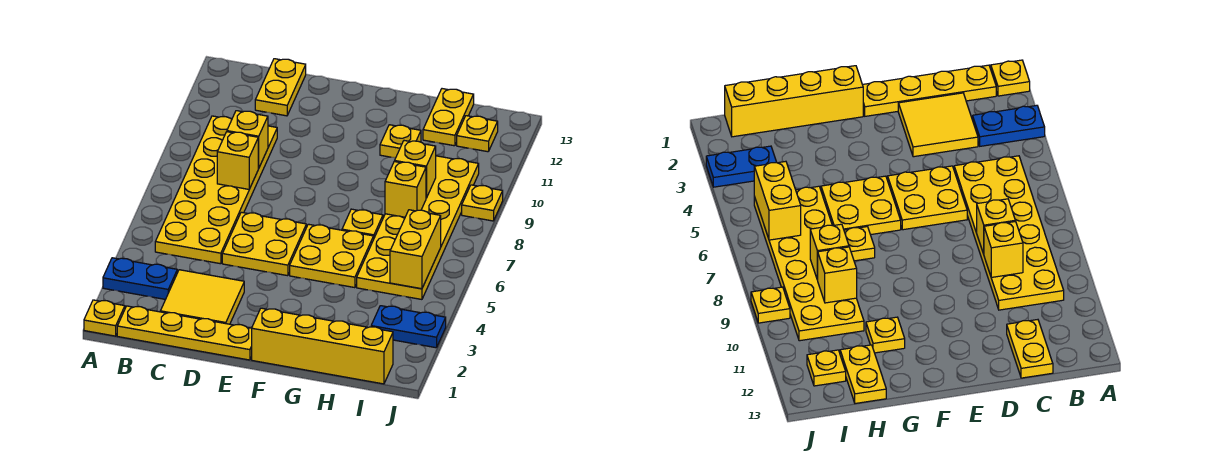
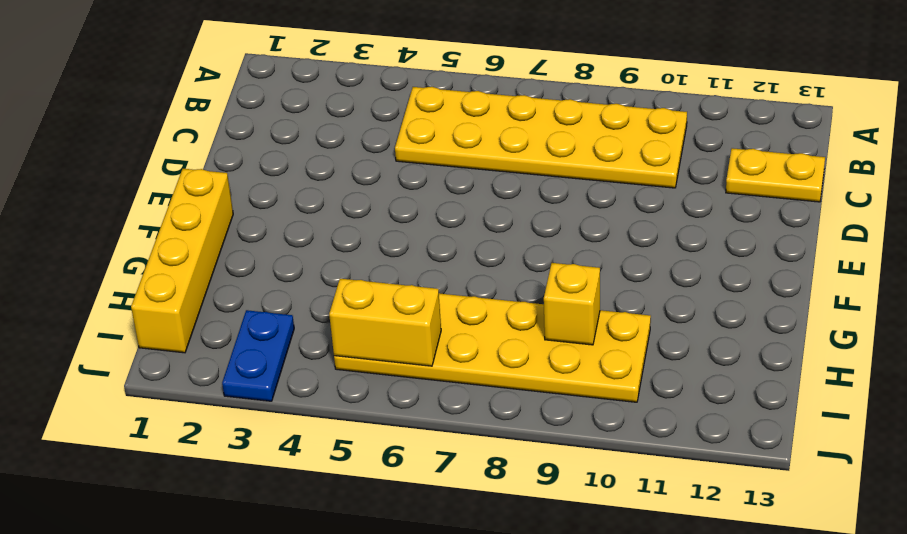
none -> yellow 1x1 plate [84,300,125,336]
none -> blue 1x2 plate [103,258,177,299]
none -> yellow 1x4 plate [117,306,252,360]

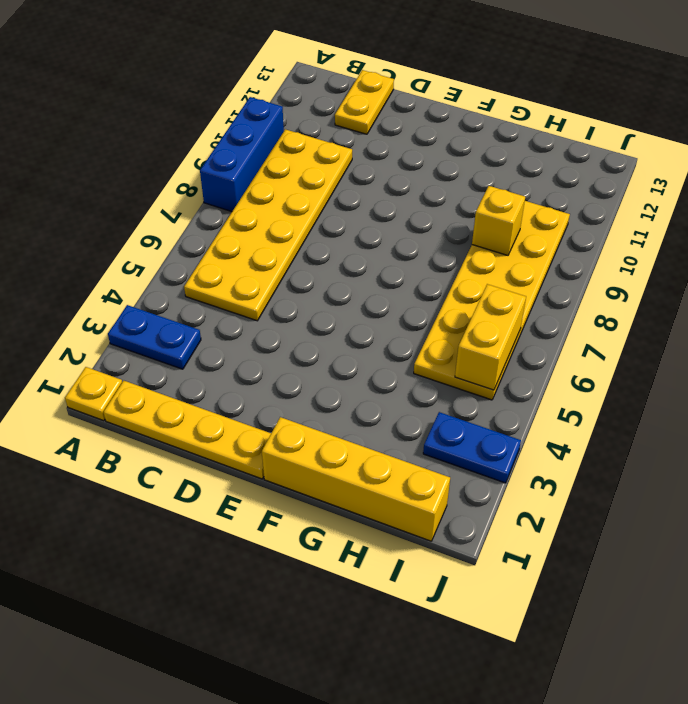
blue 1x3 brick [200,97,284,212] -> none
none -> yellow 2x2 tile [160,270,244,324]
none -> yellow 2x2 plate [222,212,306,276]
none -> yellow 2x2 plate [290,224,374,288]

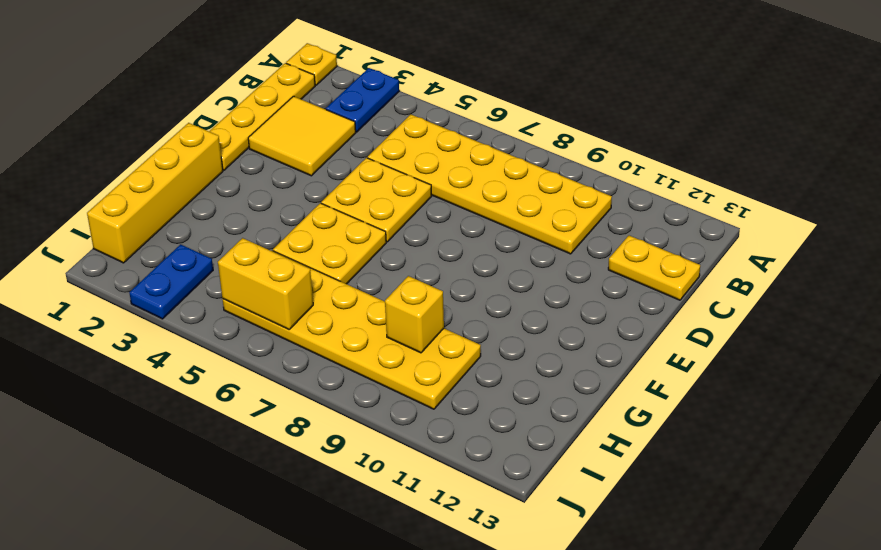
none -> yellow 1x1 plate [342,209,383,238]
none -> yellow 1x1 plate [380,125,421,158]
none -> yellow 1x2 plate [423,89,474,146]

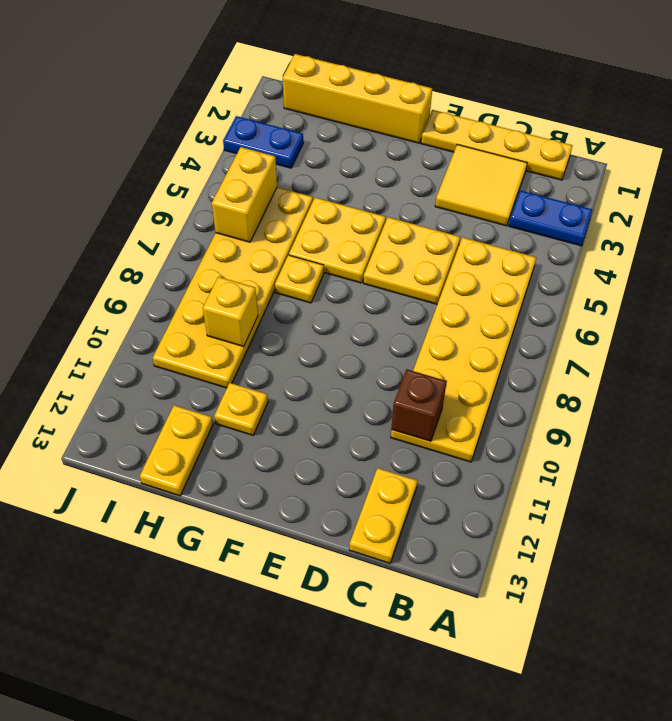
brown 1x1 brick [391,369,447,441] -> none
none -> yellow 1x1 plate [84,300,125,336]
none -> yellow 1x1 plate [457,116,498,152]
none -> yellow 1x1 plate [462,185,503,221]

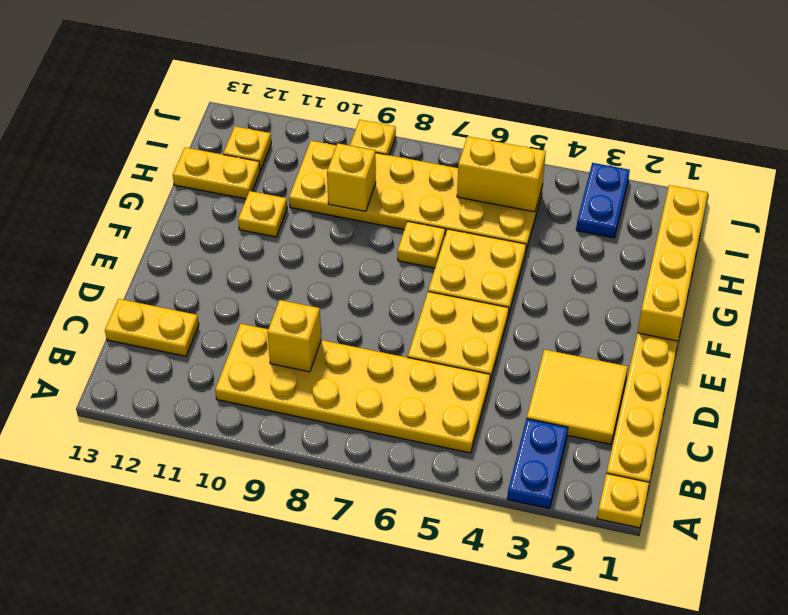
none -> yellow 1x1 brick [217,132,258,189]
none -> yellow 1x1 brick [385,161,426,217]

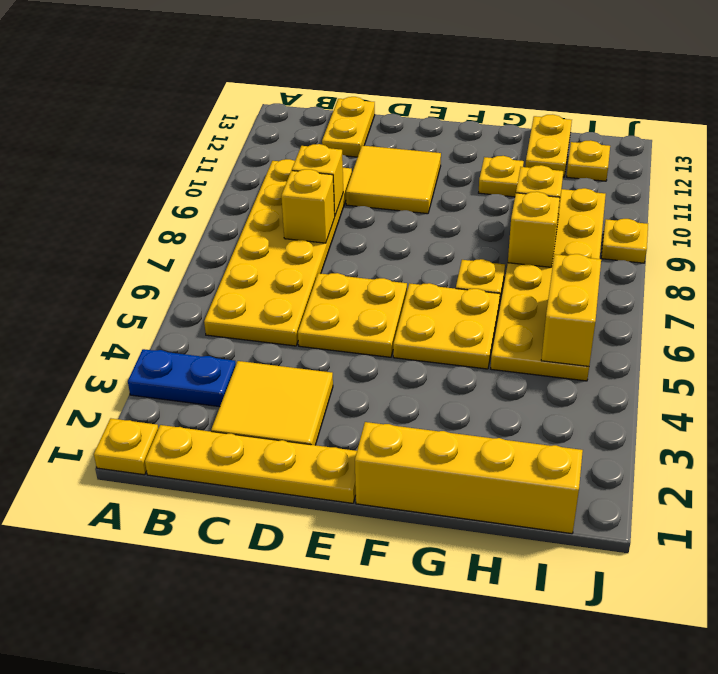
yellow 2x2 tile [346,146,441,214] -> none
none -> blue 1x2 plate [371,306,446,348]

